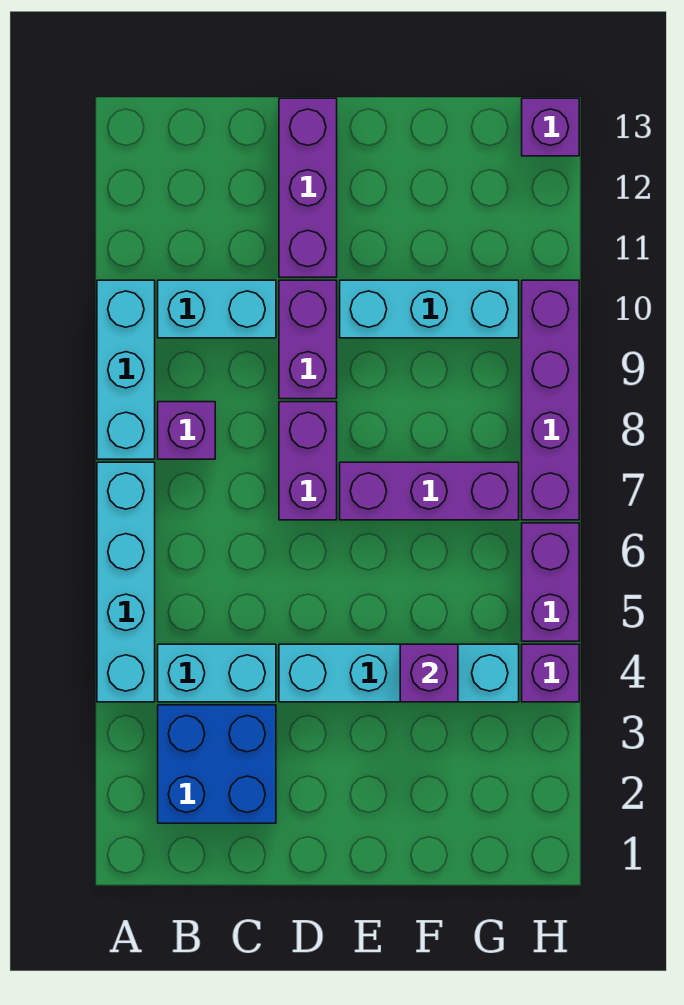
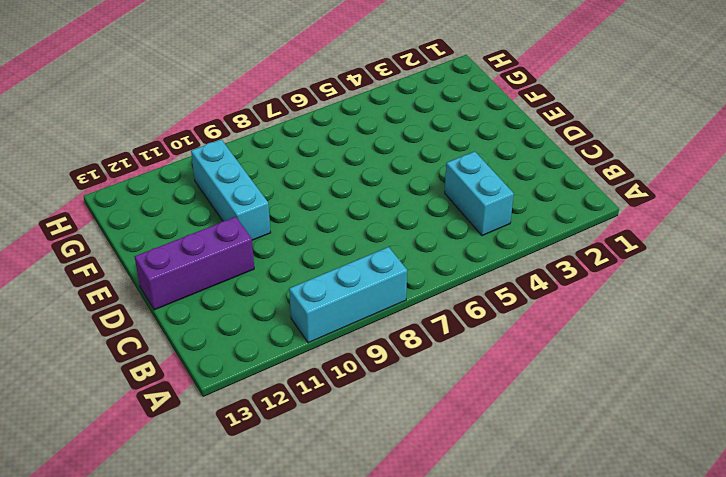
none -> cyan 1x4 brick [97,462,155,702]
none -> blue 2x2 brick [158,705,276,823]
none -> purple 1x1 brick [158,402,215,459]

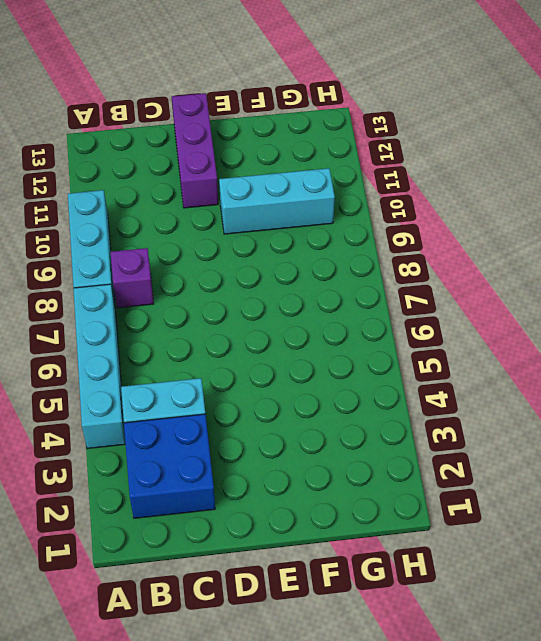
none -> cyan 1x2 brick [158,280,276,338]
none -> cyan 1x4 brick [279,644,519,702]
none -> purple 1x2 brick [279,402,337,520]

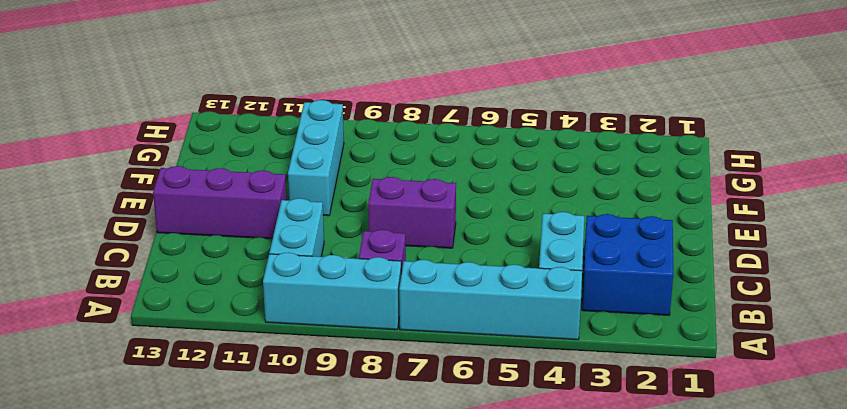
none -> cyan 1x4 brick [279,644,519,702]
none -> purple 1x2 brick [279,280,337,399]
none -> purple 1x3 brick [340,462,519,520]

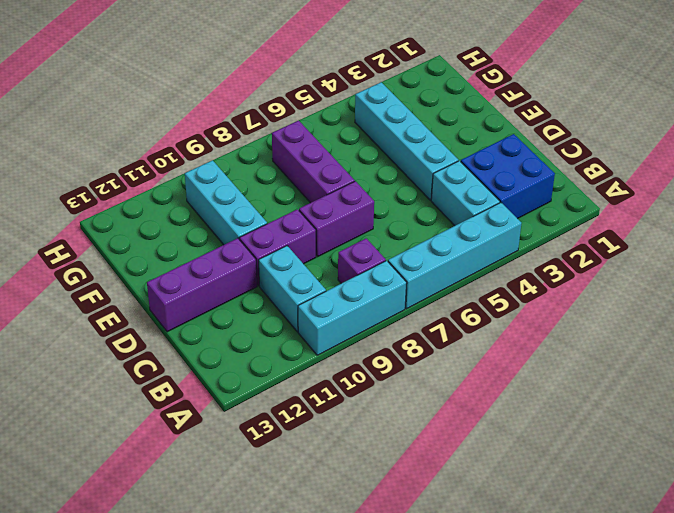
none -> purple 1x1 brick [522,644,579,702]
none -> purple 1x2 brick [522,523,579,641]
none -> purple 1x4 brick [522,280,579,520]

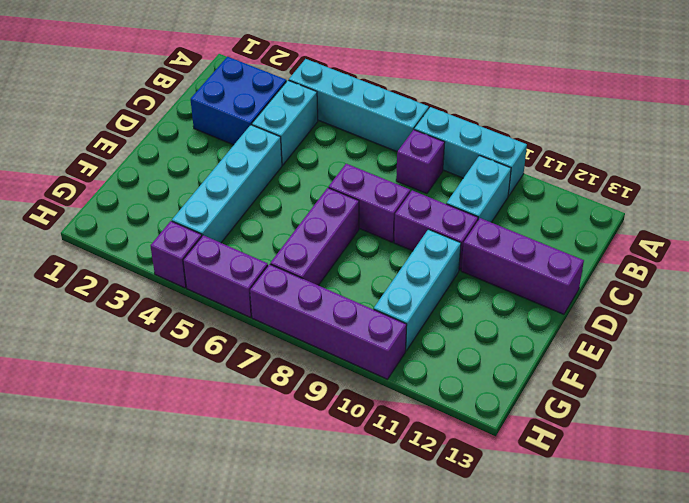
none -> purple 1x1 brick [522,98,579,156]
none -> purple 1x1 brick [400,644,458,702]

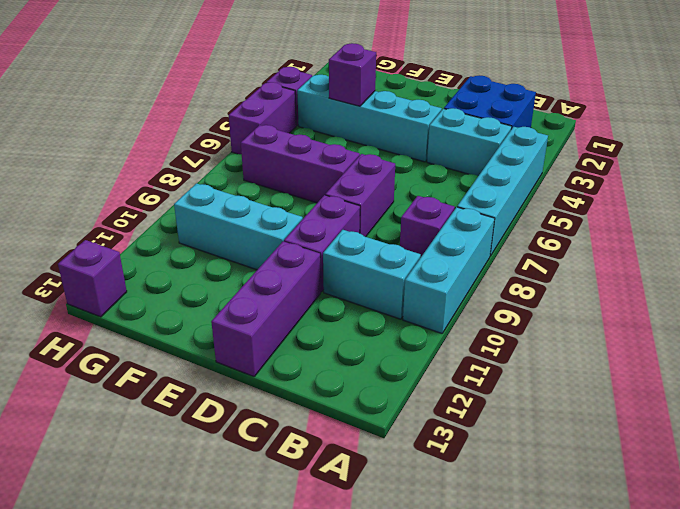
none -> purple 1x4 brick [522,280,579,520]

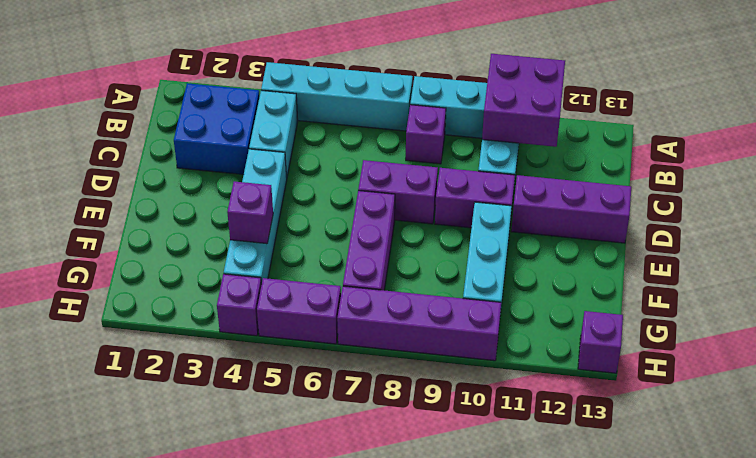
purple 2x2 brick [482,54,565,147] -> none

